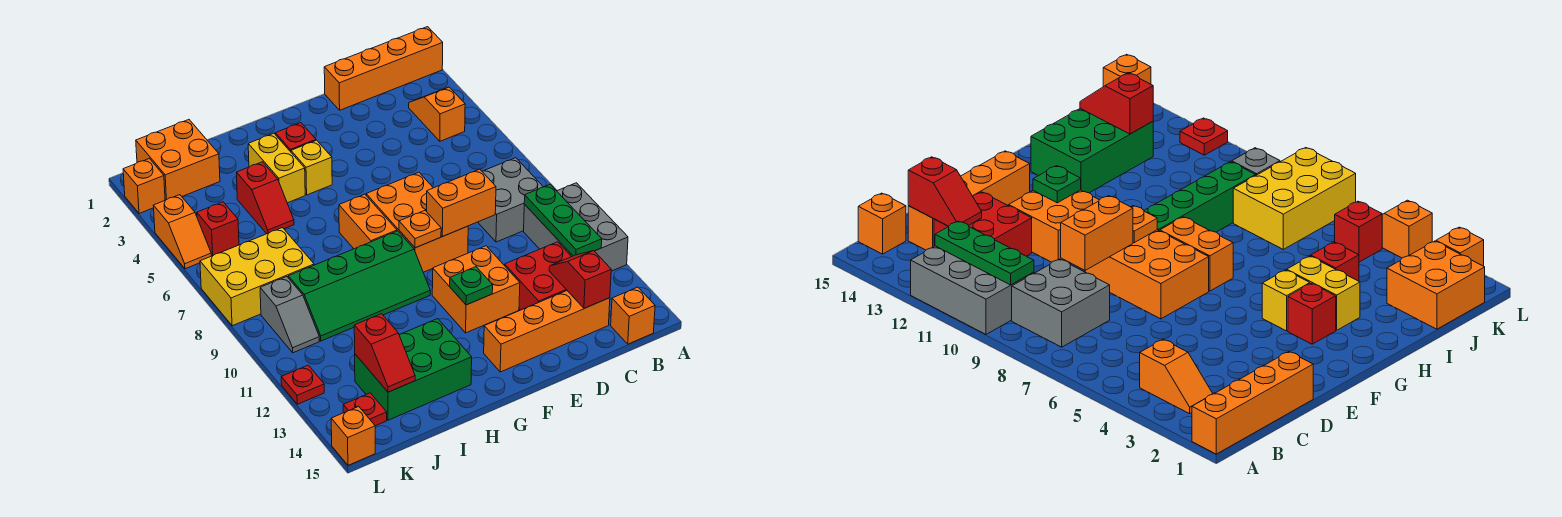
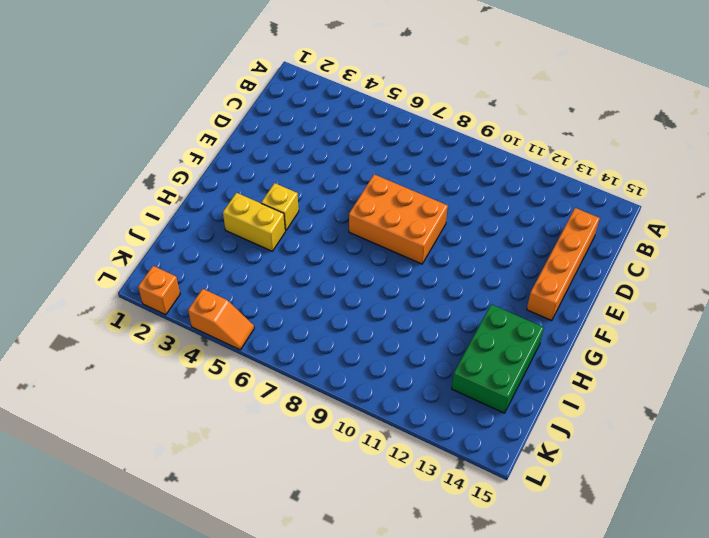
none -> orange 1x4 brick [324,27,443,110]
none -> grey 2x3 brick [524,183,628,271]
none -> orange 1x2 slope [409,87,465,141]
none -> grey 2x2 brick [478,158,543,242]

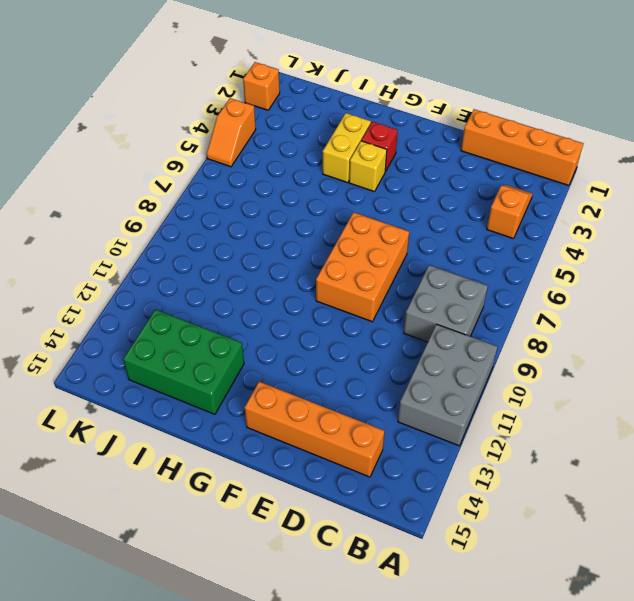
none -> orange 1x1 brick [611,287,655,344]
none -> red 2x2 brick [505,242,571,310]
none -> orange 2x2 brick [432,246,520,333]
none -> orange 1x2 brick [339,194,397,249]

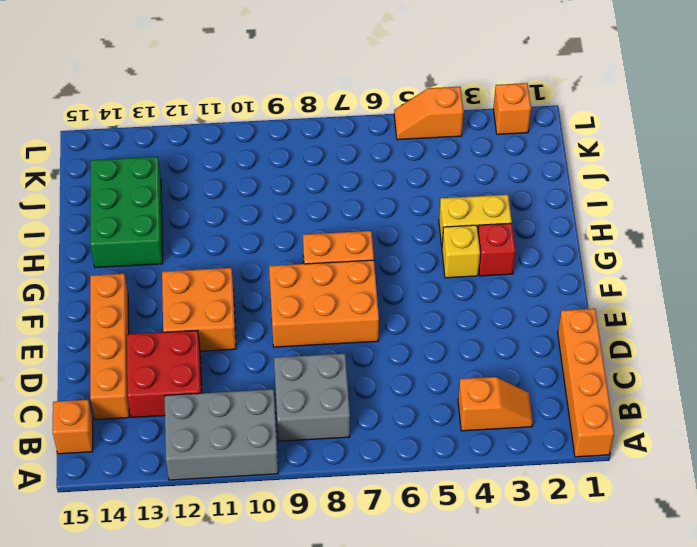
none -> green 2x4 slope [288,231,430,341]
none -> red 1x2 slope [236,162,294,234]
none -> orange 2x2 brick [136,120,220,200]
none -> yellow 2x3 brick [200,228,314,326]

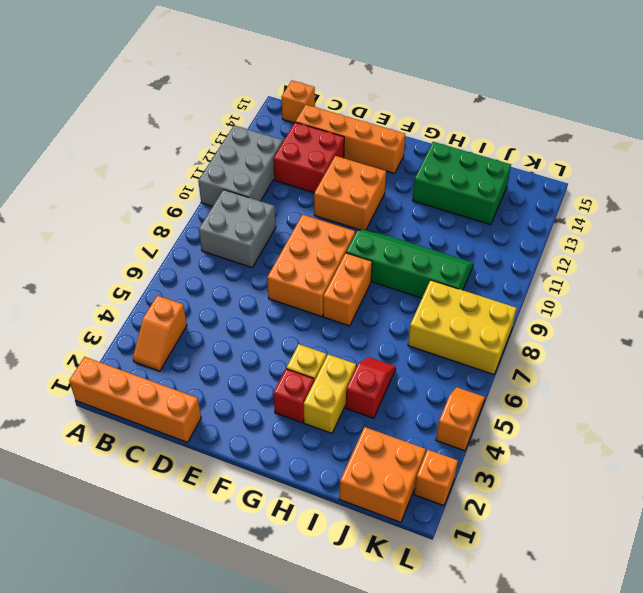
none -> red 1x1 brick [197,202,239,256]
none -> grey 1x2 slope [260,277,319,353]
none -> red 1x1 plate [343,393,387,426]
none -> red 1x1 plate [281,365,324,404]

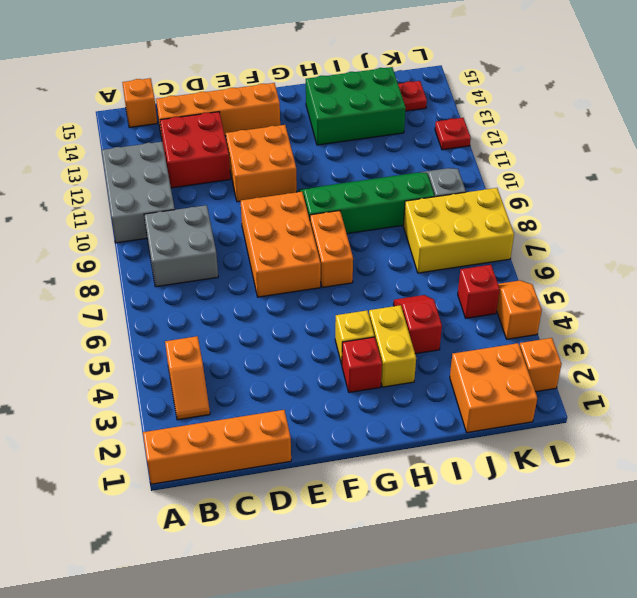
none -> orange 1x1 brick [331,407,375,465]
none -> green 1x3 plate [524,185,602,256]
none -> red 1x2 slope [549,251,611,308]
none -> orange 1x2 brick [427,169,496,237]

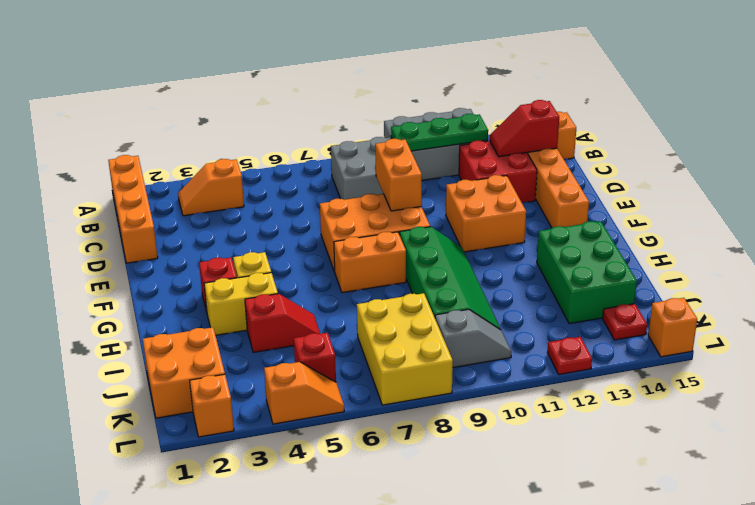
none -> orange 1x1 plate [399,211,441,248]
none -> green 1x1 plate [450,267,493,305]
none -> red 1x2 slope [354,314,415,392]

